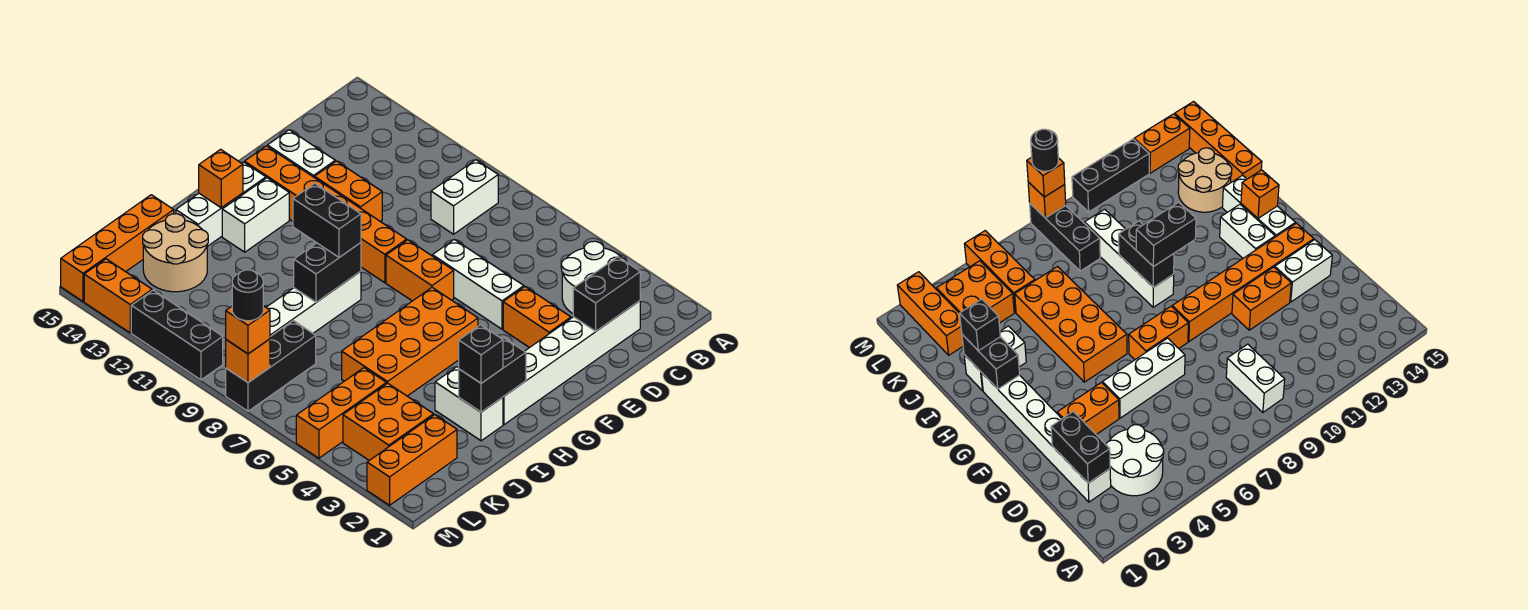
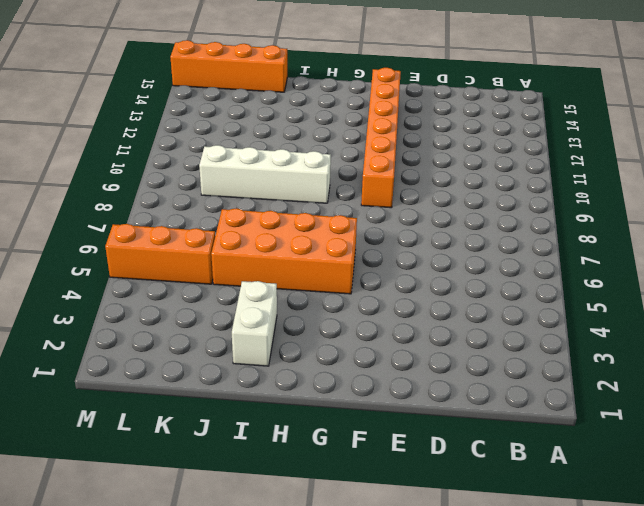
none -> white 2x2 round brick [562,241,627,314]
none -> white 1x2 brick [431,160,498,234]
none -> white 1x6 brick [503,301,640,425]
none -> orange 1x2 brick [503,287,571,348]

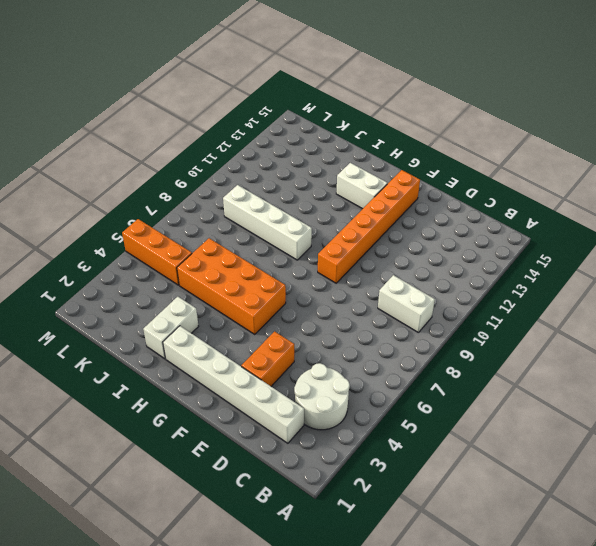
none -> white 1x3 brick [432,240,524,329]
none -> orange 1x2 brick [315,161,382,221]
none -> white 1x2 brick [267,130,335,178]
none -> orange 1x2 brick [386,240,454,301]

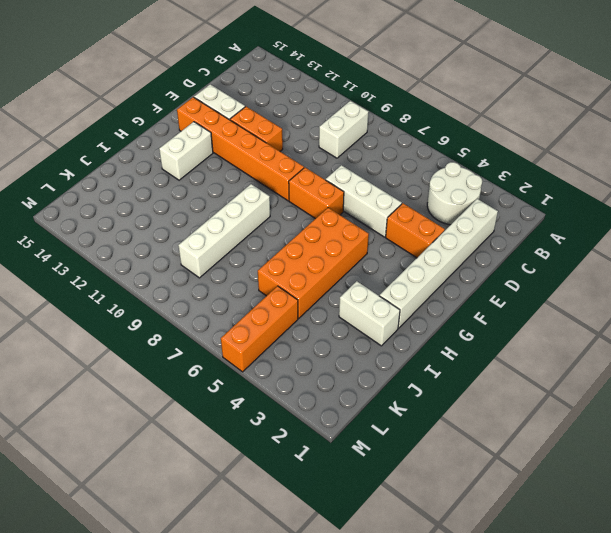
none -> white 1x3 brick [176,162,266,246]
none -> tan 2x2 round brick [143,214,208,292]
none -> orange 1x4 brick [61,195,174,302]
none -> orange 1x3 brick [367,415,457,505]

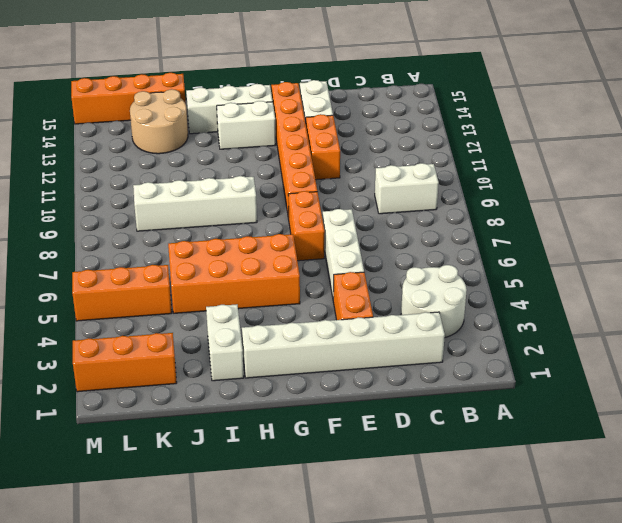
none -> orange 2x2 brick [343,383,434,460]
none -> black 1x3 brick [226,321,316,411]
none -> black 1x3 brick [131,290,223,380]
none -> orange 1x2 brick [84,259,152,333]

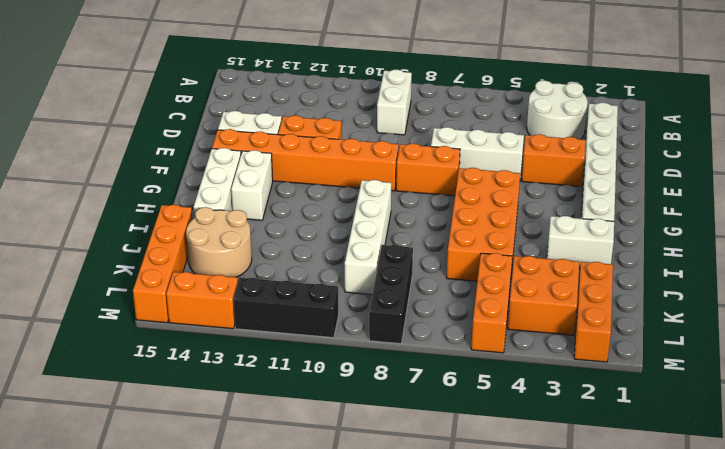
none -> black 1x2 brick [573,257,640,331]
none -> black 1x2 brick [459,338,526,412]
none -> black 1x2 brick [294,243,361,302]
none -> orange 1x1 brick [199,149,243,208]

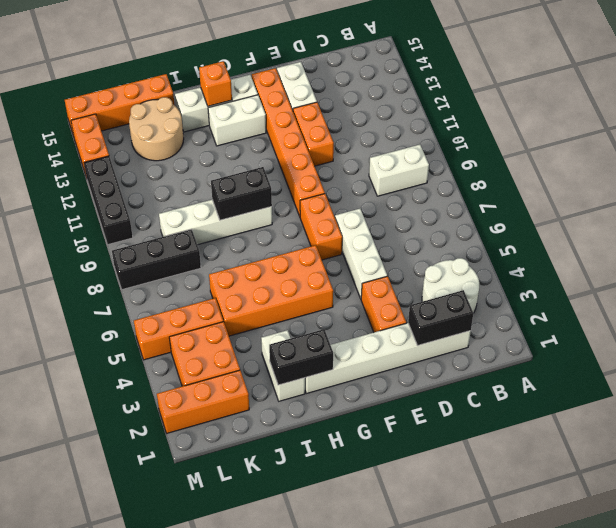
none -> orange 1x1 brick [226,339,270,383]
none -> black 1x2 brick [293,183,361,257]
none -> black 1x1 brick [459,325,503,383]
none -> orange 1x1 brick [226,306,270,354]

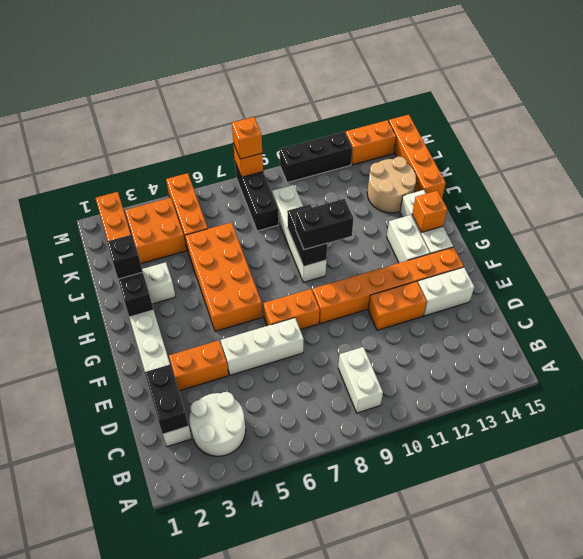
none -> black 1x1 round brick [232,270,263,321]

